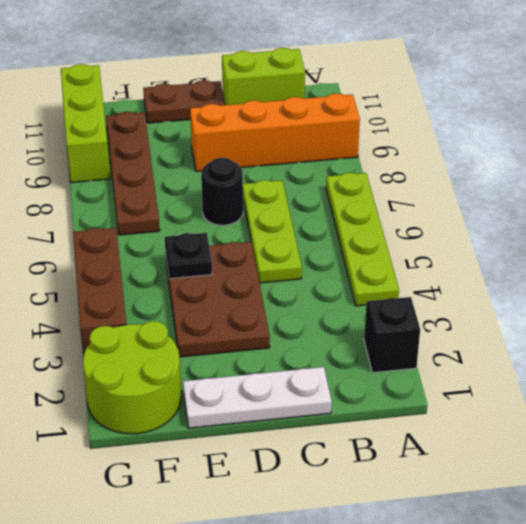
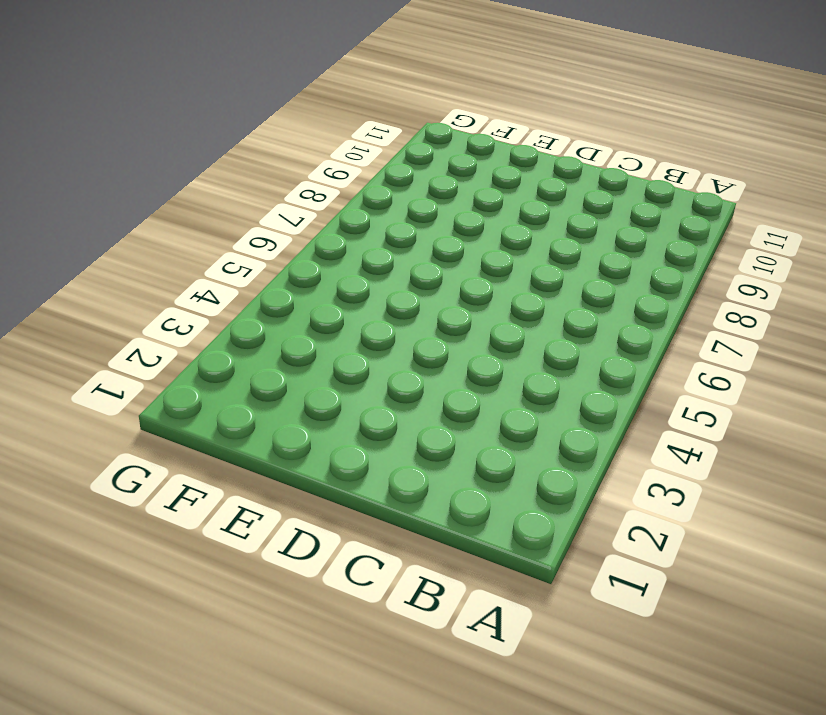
none -> black 1x1 brick [364,297,420,373]
none -> lime 1x4 plate [326,173,399,306]
none -> orange 1x4 brick [190,93,360,171]

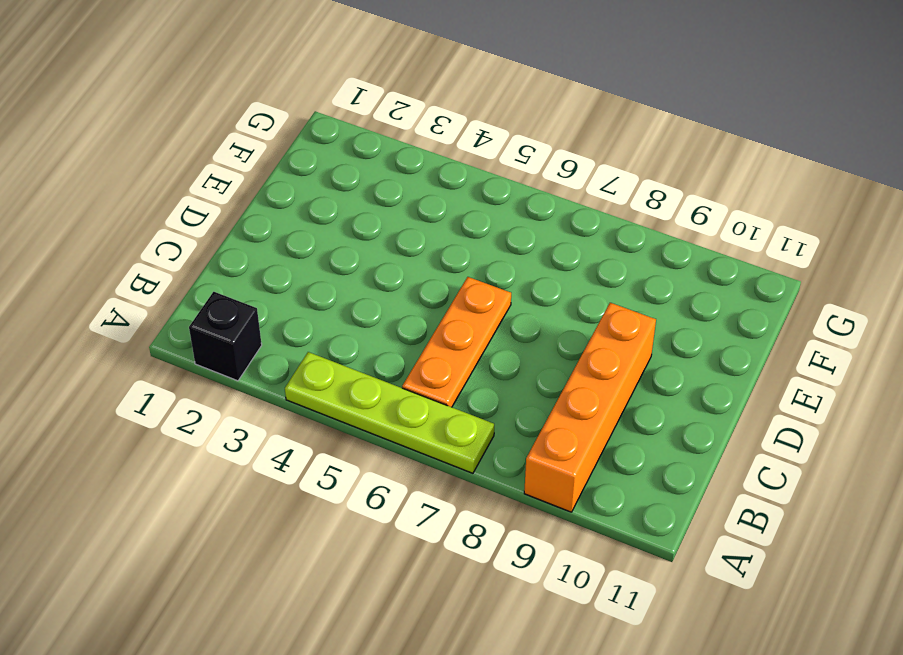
orange 1x3 plate [402,277,511,407] -> lime 1x3 plate [243,180,302,283]
none -> lime 1x2 brick [222,48,305,105]
none -> white 1x3 plate [183,367,332,428]
none -> brown 2x3 plate [165,242,270,357]

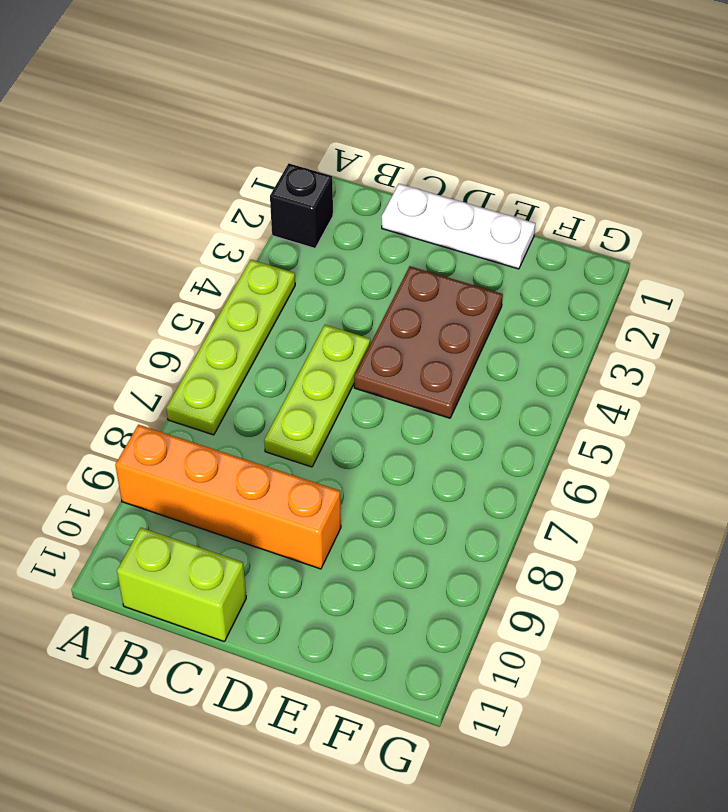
none -> black 1x1 round brick [201,158,243,225]
none -> brown 1x2 plate [143,80,225,123]
none -> lime 2x2 round brick [83,321,181,434]

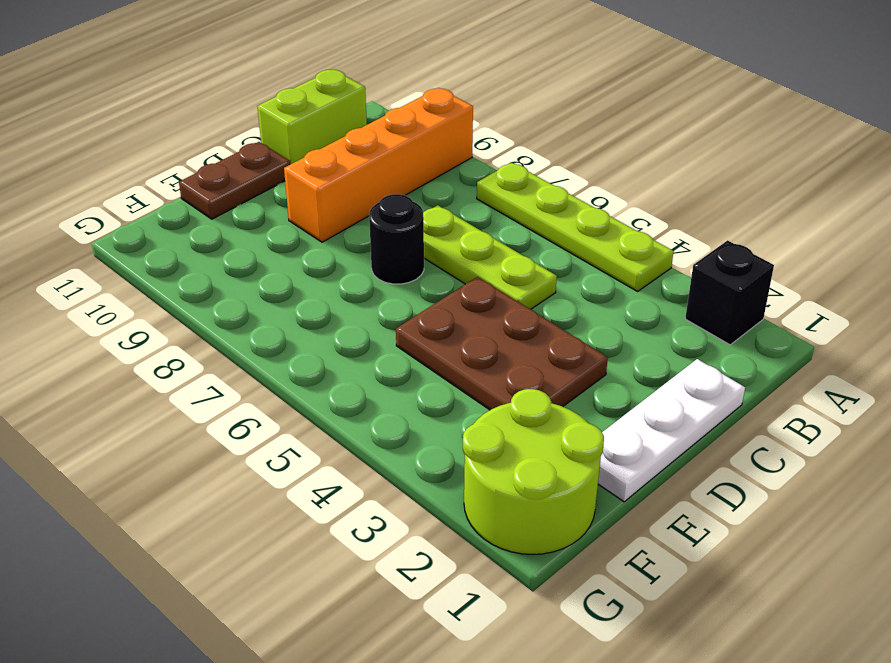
none -> brown 1x4 plate [106,112,160,235]
none -> brown 1x3 brick [73,228,126,356]
none -> lime 1x3 brick [61,64,110,183]

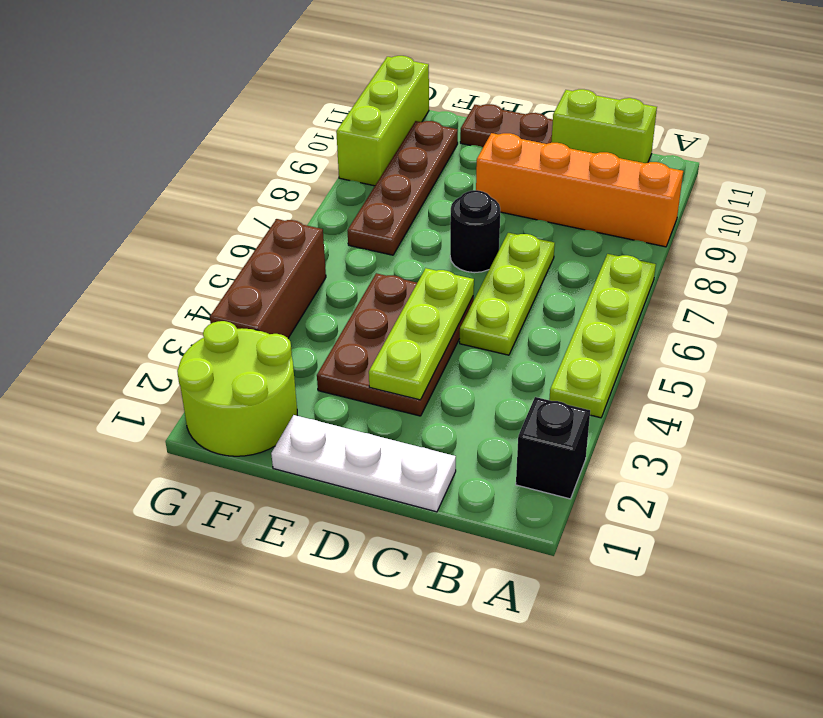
lime 1x3 plate [369,268,474,400] -> none
none -> black 1x1 plate [165,233,212,279]

